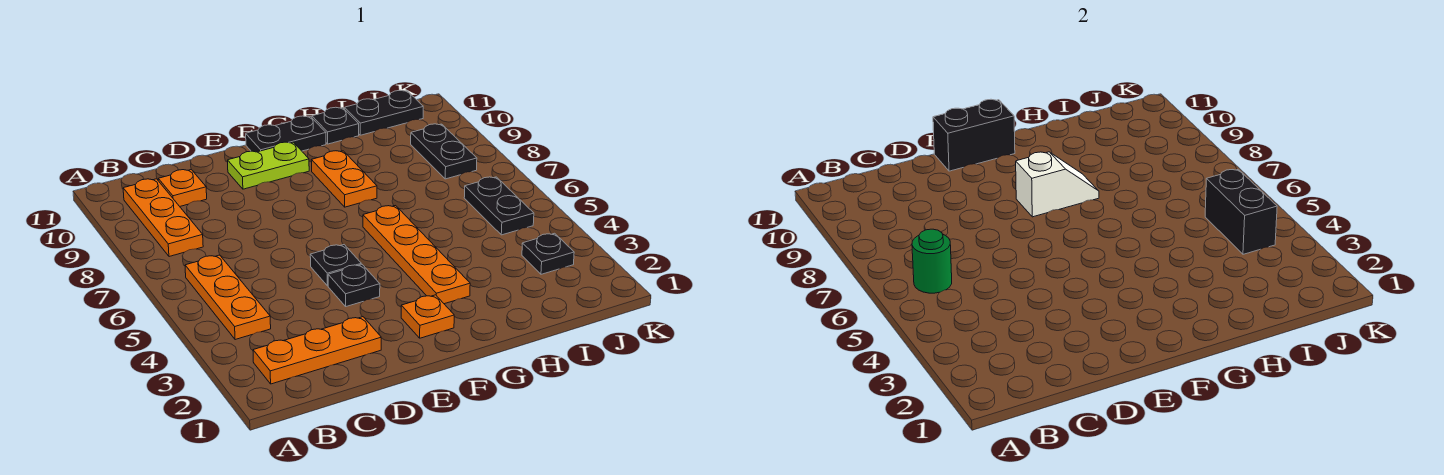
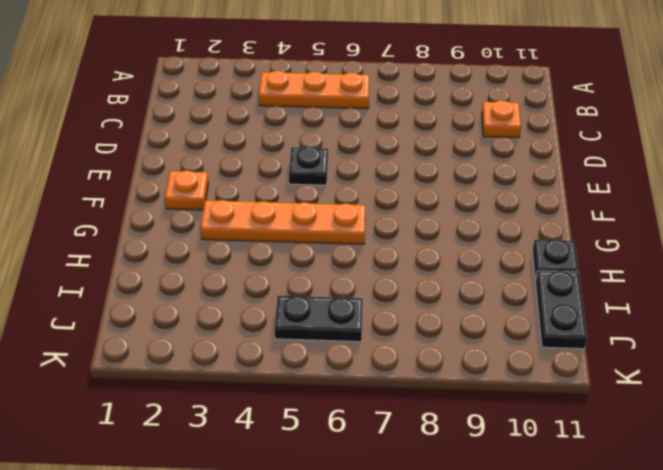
none -> orange 1x3 plate [253,317,381,384]
none -> orange 1x3 plate [123,179,203,257]
none -> black 1x1 plate [328,264,380,306]

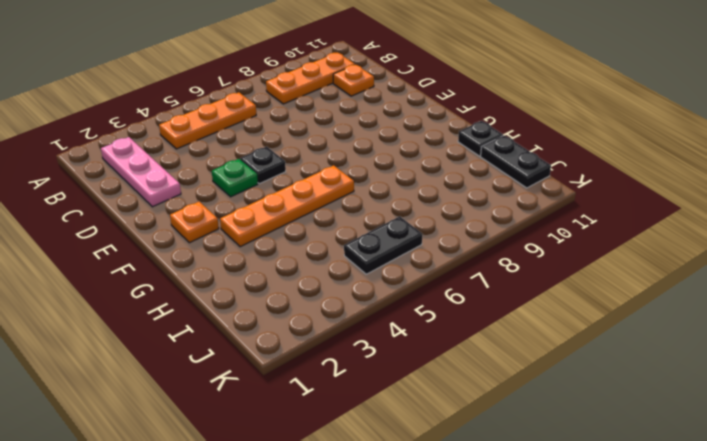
pink 1x3 plate [101,137,181,207] -> orange 1x3 plate [253,317,381,384]
green 1x1 plate [212,159,258,197] -> black 1x1 plate [328,264,380,306]
none -> lime 1x2 plate [227,142,309,189]
none -> black 1x2 plate [246,116,326,152]
none -> orange 1x2 plate [311,151,377,207]

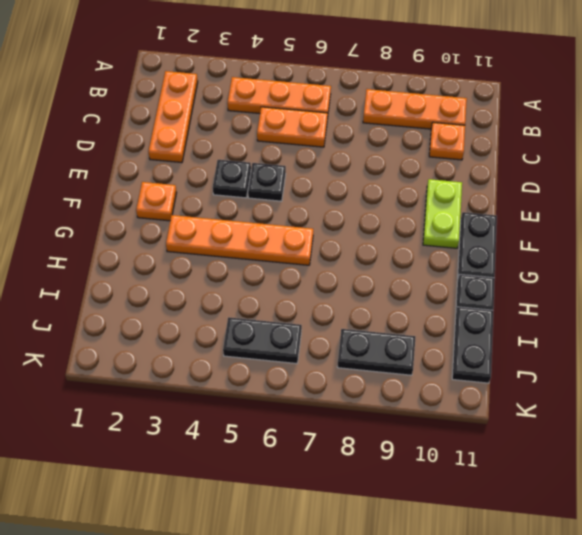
orange 1x2 plate [257,107,328,147] -> orange 1x2 plate moved to [311,151,377,207]
none -> black 1x1 plate [522,233,574,274]
none -> green 1x1 round brick [912,229,952,293]
none -> black 1x2 brick [933,99,1015,171]

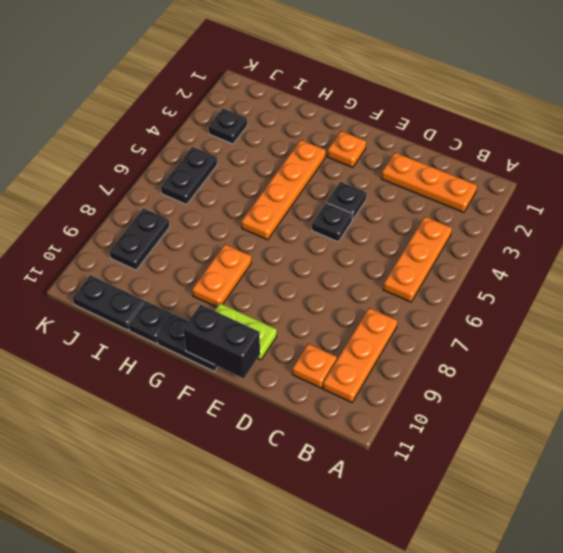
none -> green 1x1 round brick [912,229,952,293]
none -> white 1x2 slope [1016,152,1099,217]
none -> black 1x2 brick [1205,169,1277,254]

